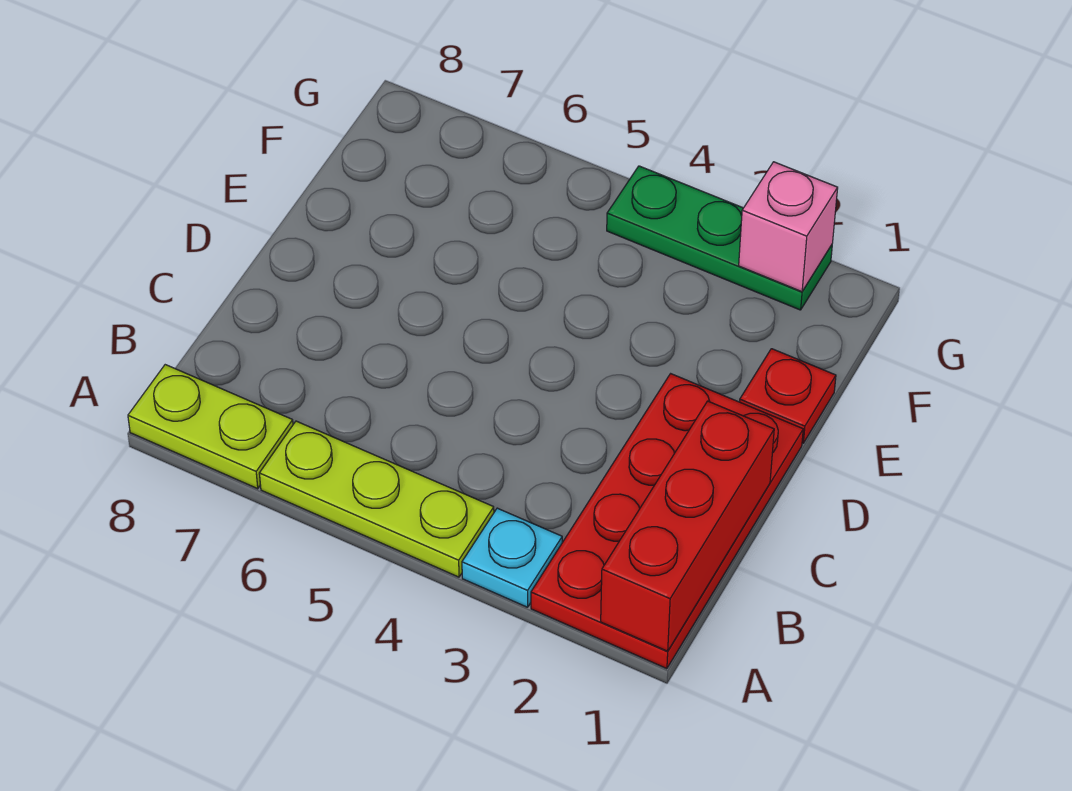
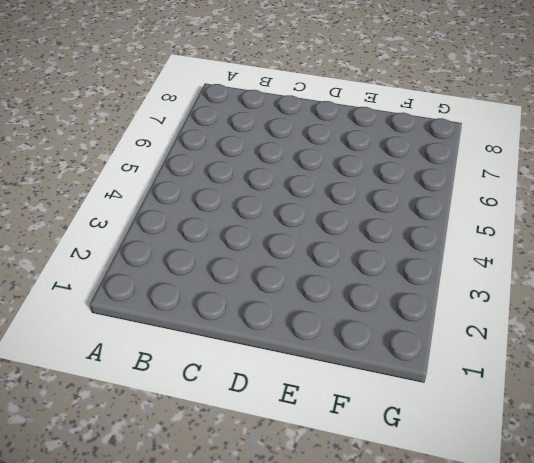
none -> red 2x4 plate [531,374,803,669]
none -> cyan 1x1 plate [462,508,562,607]

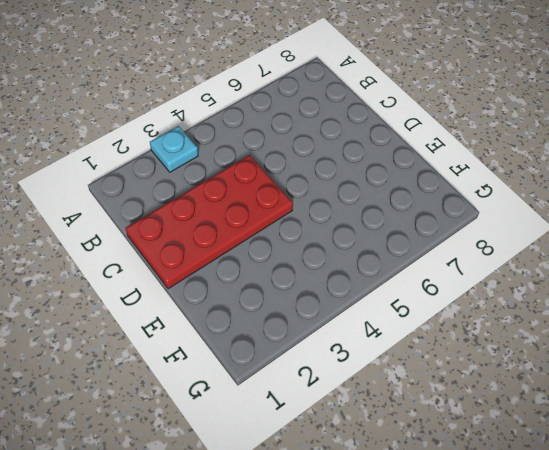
red 2x4 plate [126,155,293,289] -> red 2x4 plate turned to [531,374,803,669]
none -> lime 1x3 plate [259,421,494,577]
none -> lime 1x2 plate [128,365,293,489]

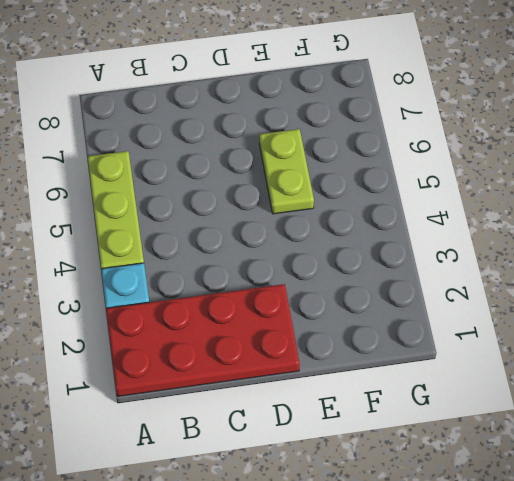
lime 1x2 plate [259,129,314,214] -> lime 1x2 plate moved to [128,365,293,489]
none -> red 1x1 plate [740,349,836,443]
none -> green 1x3 plate [607,166,832,310]

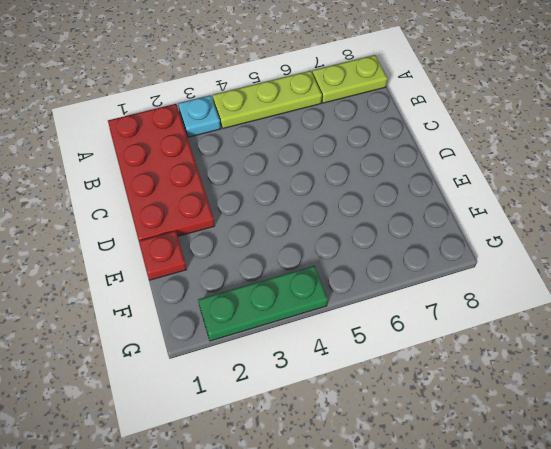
none -> red 1x3 brick [601,401,774,651]
none -> pink 1x1 brick [739,162,838,292]

